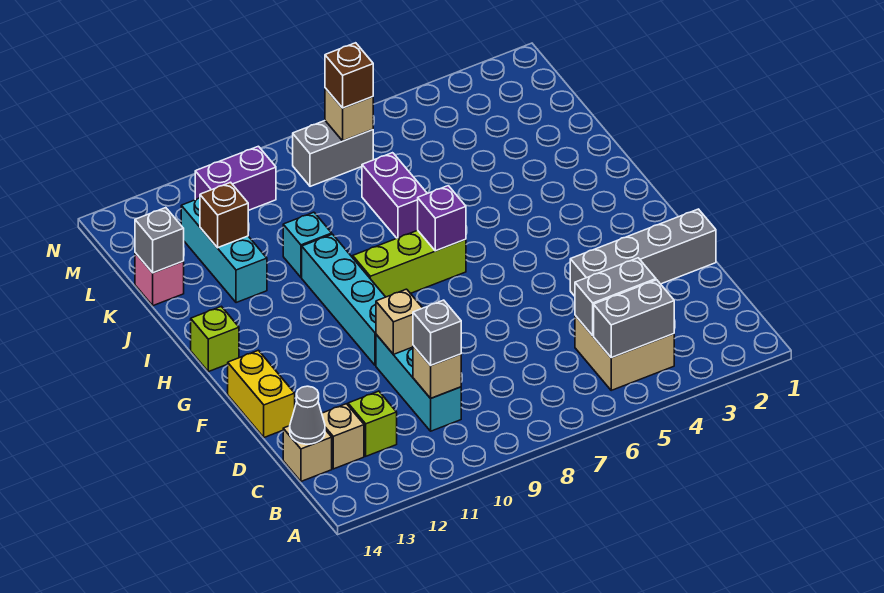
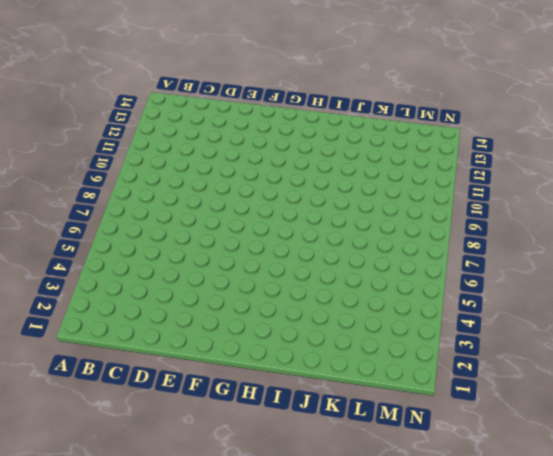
none -> tan 2x2 brick [575,315,674,390]
none -> cyan 1x3 brick [376,334,461,431]
none -> lime 1x1 brick [348,391,397,456]

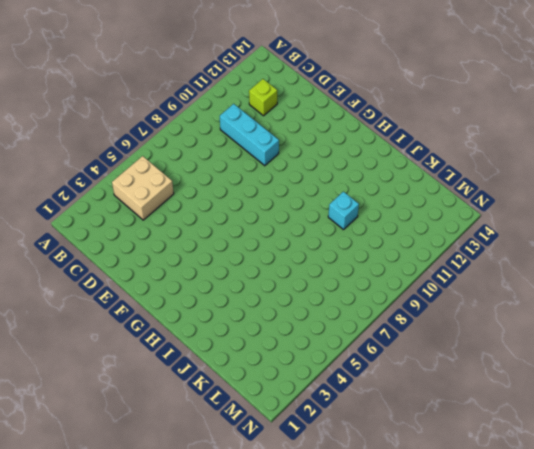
none -> tan 1x1 brick [322,404,364,469]
none -> tan 1x1 brick [283,426,332,481]
none -> grey 1x4 brick [570,209,716,296]

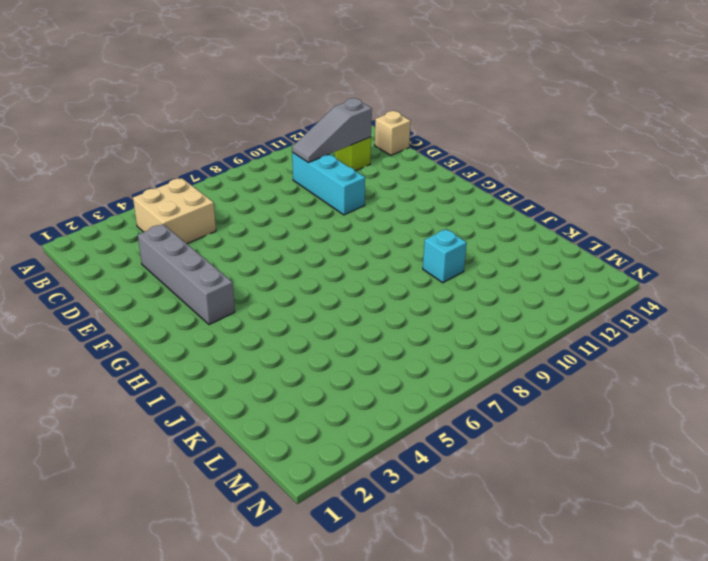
grey 1x3 slope [292,98,372,163] -> tan 1x1 brick [413,345,461,398]
grey 1x4 brick [138,224,235,325] -> grey 1x4 brick turned to [570,209,716,296]
none -> tan 1x1 brick [322,404,364,469]
none -> yellow 1x2 brick [228,350,295,437]
none -> cyan 1x4 brick [302,234,385,365]

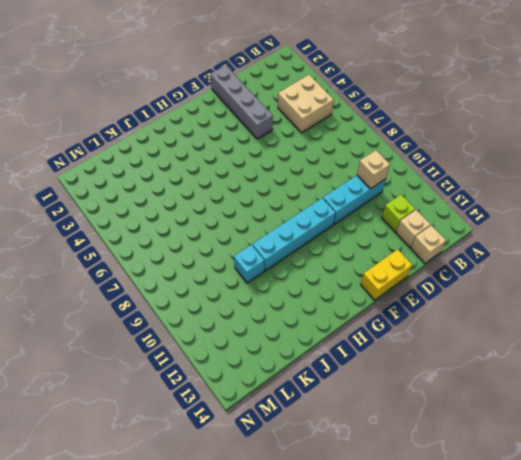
none -> lime 1x3 brick [353,230,466,297]
none -> lime 1x1 brick [191,306,239,372]
none -> purple 1x2 brick [362,153,427,238]

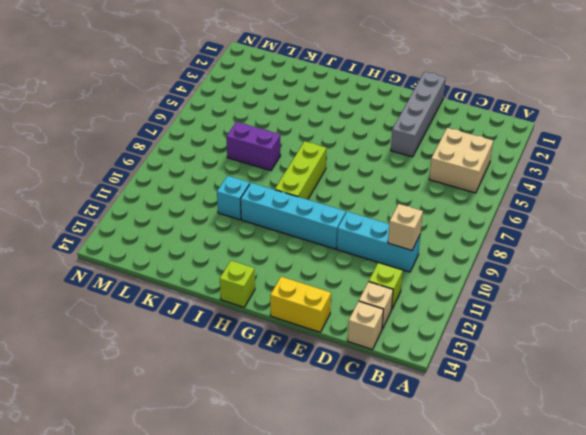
none -> cyan 1x3 brick [181,198,267,303]
none -> pink 1x1 brick [135,253,184,306]
none -> grey 1x2 brick [293,121,373,186]

